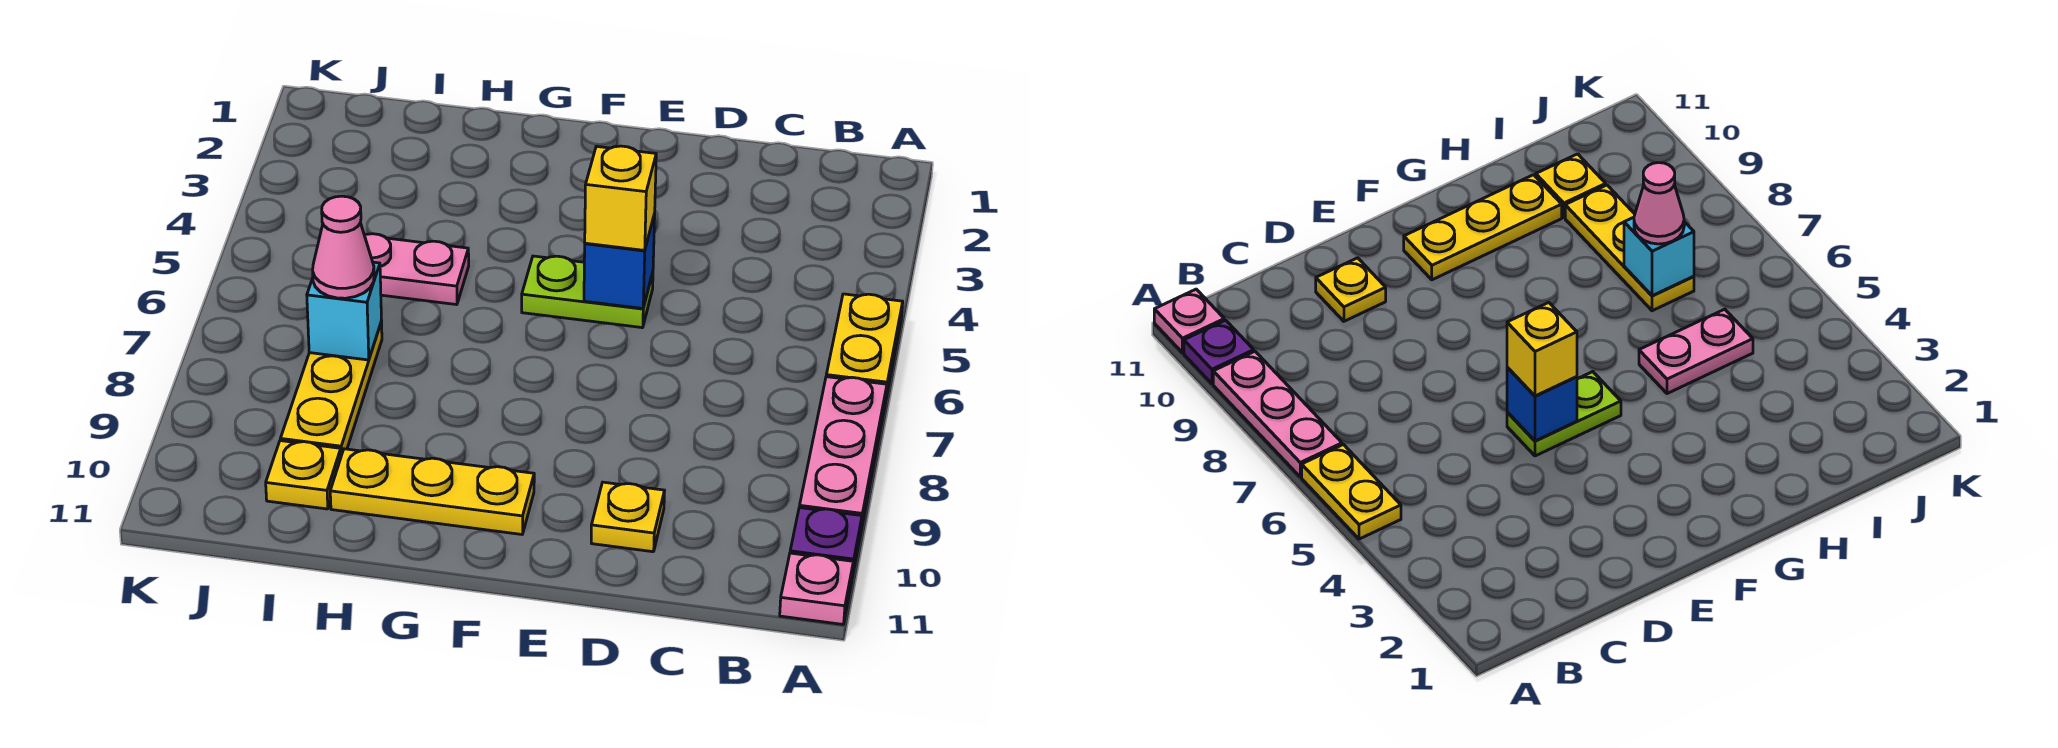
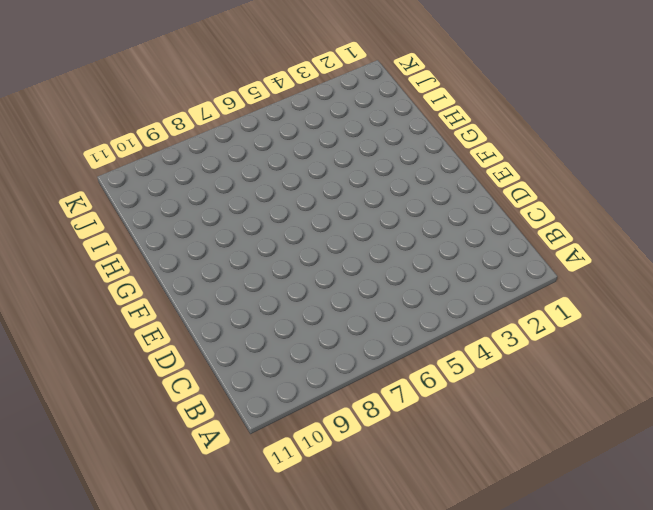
none -> yellow 1x2 plate [826,294,903,398]
none -> pink 1x3 plate [799,377,887,530]
none -> purple 1x1 plate [790,508,862,578]

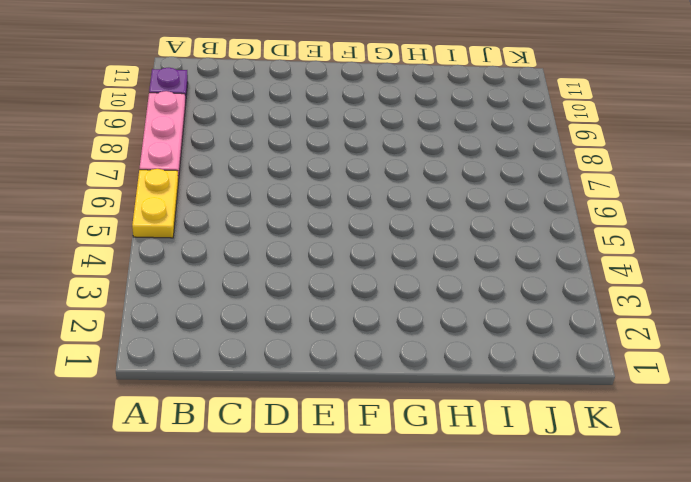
none -> pink 1x1 plate [780,553,853,624]
none -> yellow 1x1 plate [591,482,665,552]
none -> lime 1x2 plate [522,256,653,328]

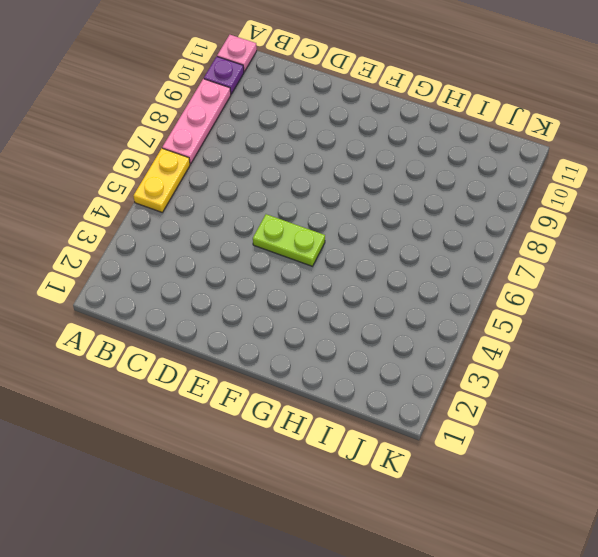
none -> yellow 1x1 plate [591,482,665,552]
none -> yellow 1x3 plate [330,449,534,534]
none -> pink 1x2 plate [364,234,469,305]

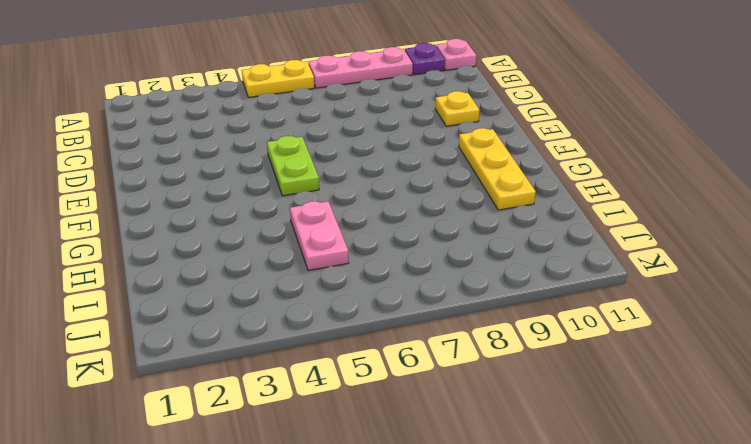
none -> yellow 1x3 plate [280,322,382,456]
none -> yellow 1x1 plate [266,441,341,509]
none -> blue 1x1 brick [584,214,655,309]

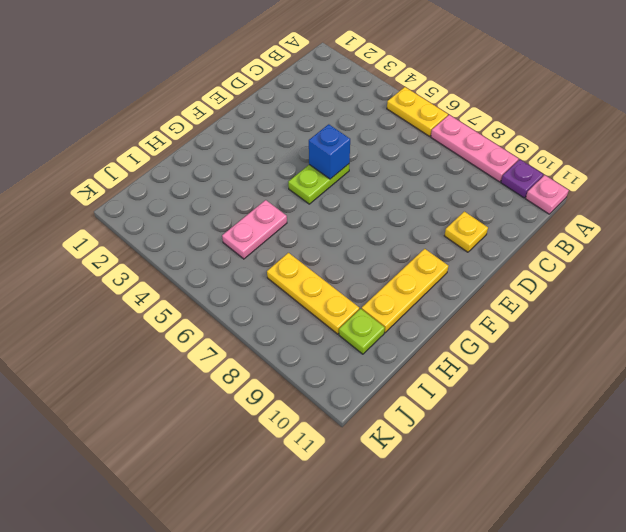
lime 1x1 plate [339,309,385,354] -> yellow 1x1 plate [266,441,341,509]
none -> cyan 1x1 brick [307,262,382,360]
none -> yellow 1x1 brick [585,146,656,250]
none -> pink 1x1 cone [313,196,374,298]

